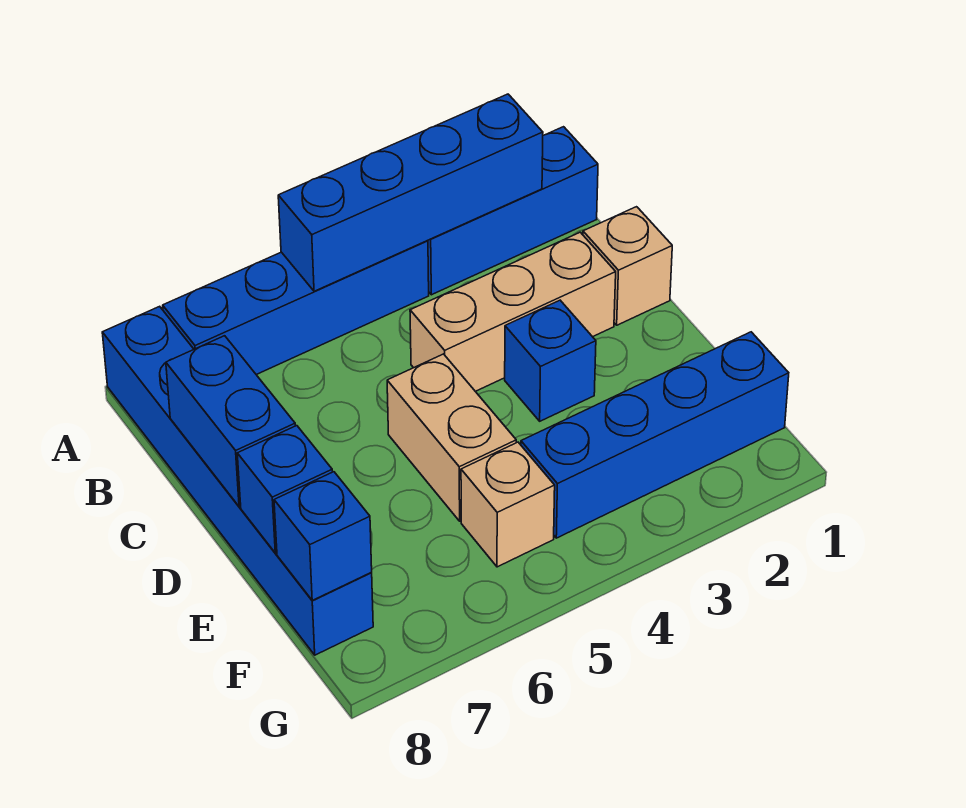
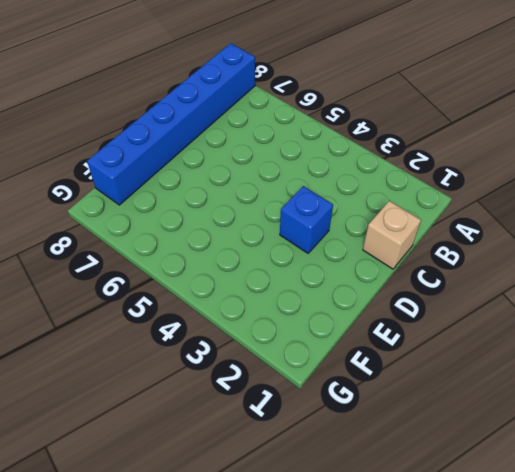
none -> blue 1x3 brick [428,127,598,295]
none -> blue 1x4 brick [163,240,429,375]
none -> tan 1x3 brick [410,232,616,391]

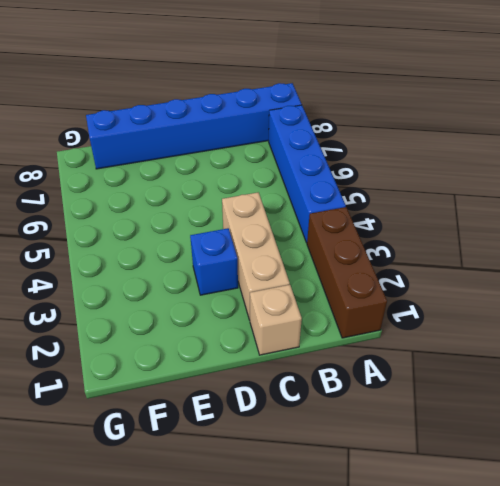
brown 1x3 brick [307,207,387,338] -> blue 1x3 brick [428,127,598,295]
none -> tan 1x2 brick [387,354,516,521]
none -> blue 1x4 brick [521,332,789,538]
none -> tan 1x1 brick [461,442,555,567]

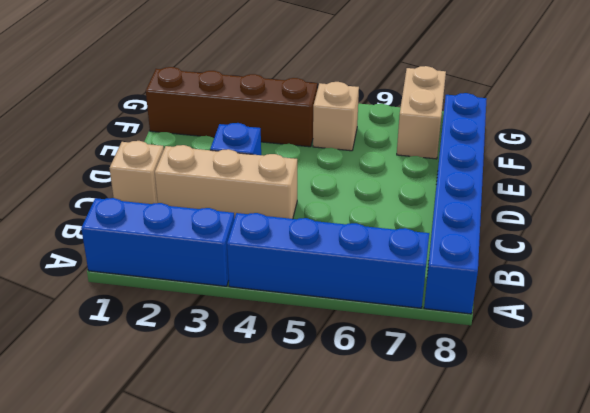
brown 1x4 brick [146,67,317,147] -> blue 1x4 brick [521,332,789,538]
tan 1x2 brick [397,66,446,159] -> tan 1x2 brick moved to [387,354,516,521]
none -> blue 1x4 brick [278,94,543,291]
none -> blue 1x2 brick [166,336,295,507]
none -> blue 1x1 brick [237,426,332,553]

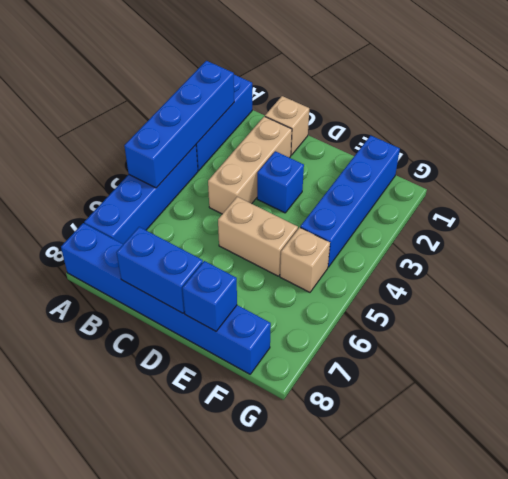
none -> blue 1x1 brick [274,472,372,600]

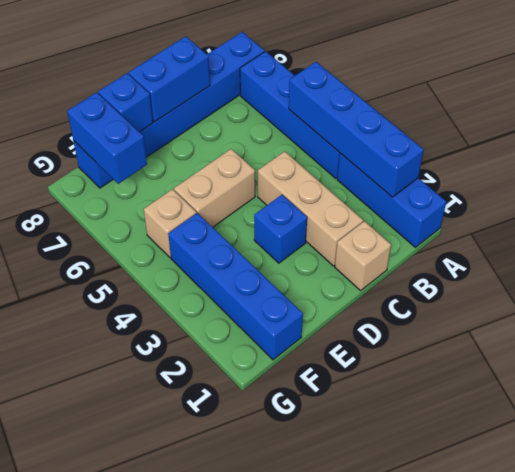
blue 1x2 brick [67,92,147,184] -> blue 1x1 brick [274,472,372,600]

